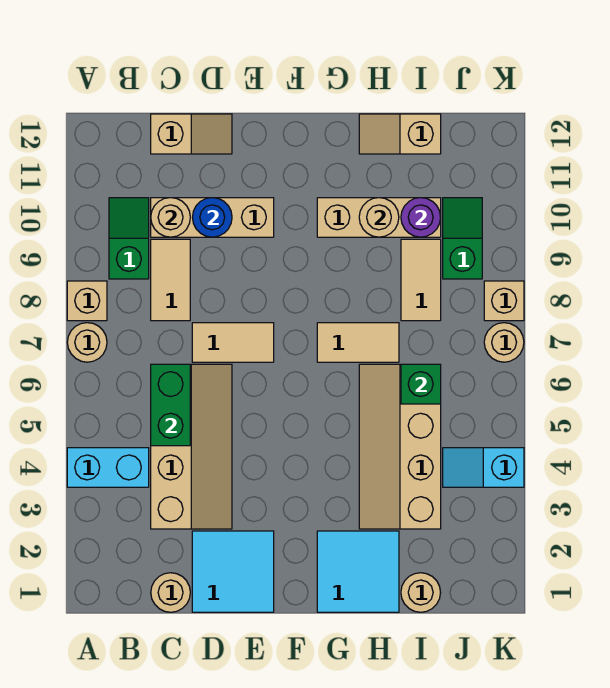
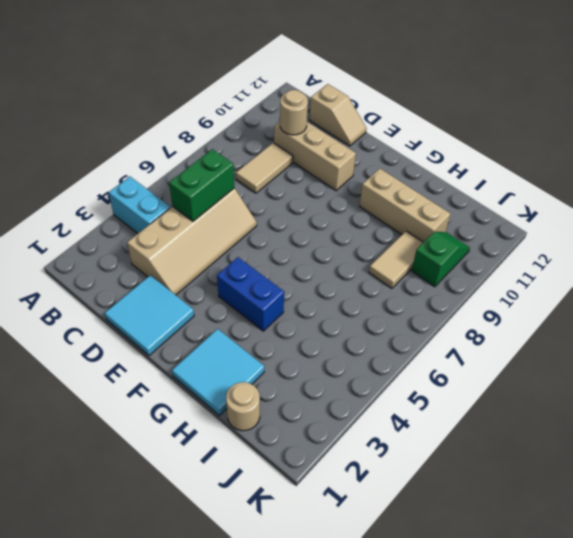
blue 1x2 brick [217,257,284,331] -> none
none -> tan 1x1 round brick [67,323,107,362]
none -> tan 1x1 brick [67,281,107,321]
none -> green 1x2 slope [109,198,149,279]

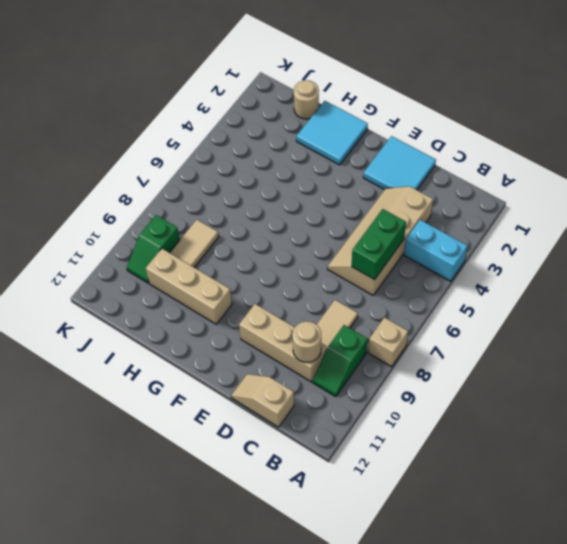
none -> tan 1x1 round brick [67,323,107,362]
none -> tan 1x1 round brick [151,573,190,612]
none -> tan 1x2 tile [192,323,274,362]

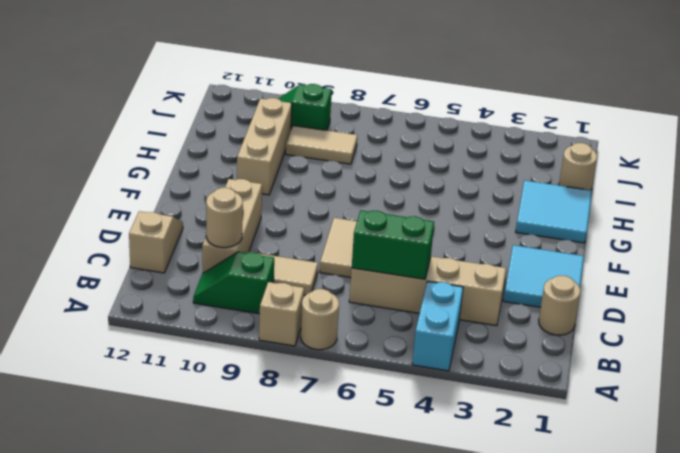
none -> tan 1x2 tile [317,323,399,362]
none -> tan 2x4 slope [359,364,441,529]
none -> tan 1x2 slope [359,114,441,154]

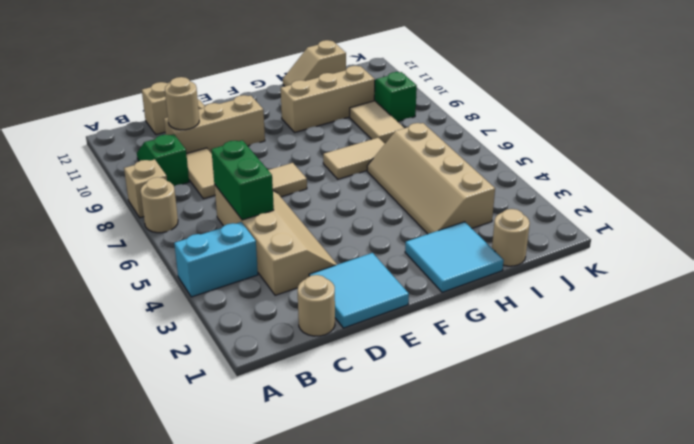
none -> cyan 1x2 slope [443,448,524,487]
none -> tan 1x1 round brick [484,323,524,362]
none -> tan 1x1 brick [484,281,524,321]

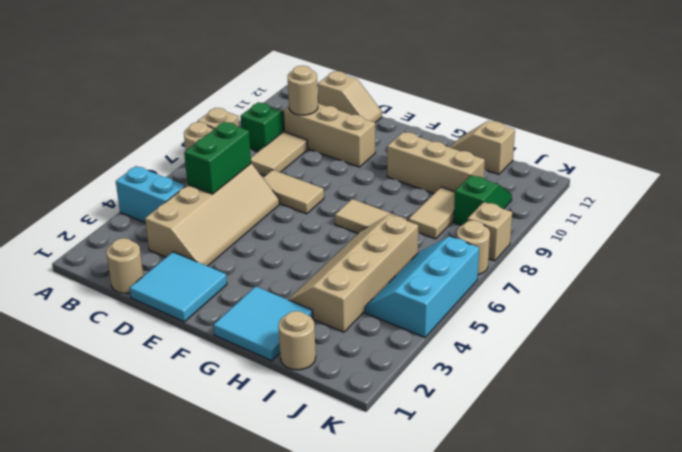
cyan 2x3 slope [365,236,479,337] -> cyan 1x2 slope [443,448,524,487]
none -> blue 1x1 round brick [192,198,232,237]
none -> tan 1x1 round brick [359,198,399,237]
none -> green 1x1 brick [401,364,441,404]

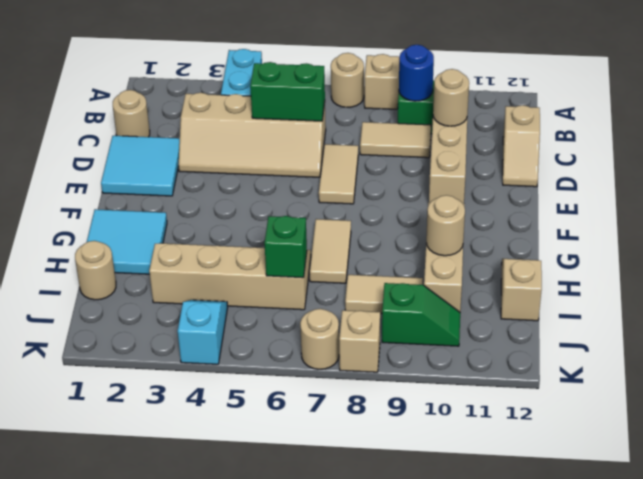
blue 1x1 round brick [399,45,434,101] -> blue 1x1 round brick moved to [192,198,232,237]
none -> purple 1x1 round brick [401,198,441,237]

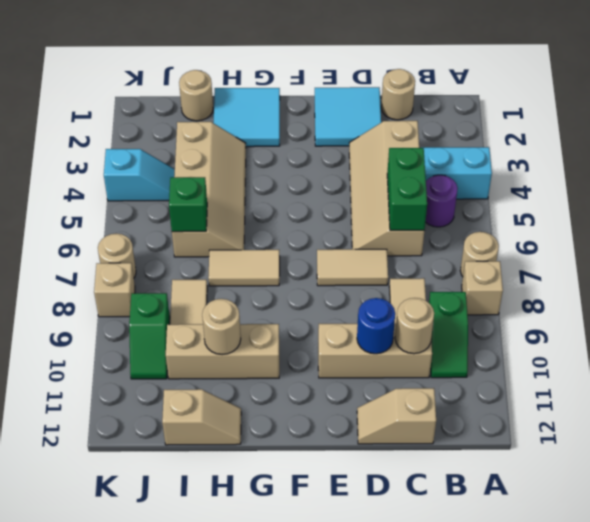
purple 1x1 round brick [425,175,458,227] -> purple 1x1 round brick moved to [401,198,441,237]

